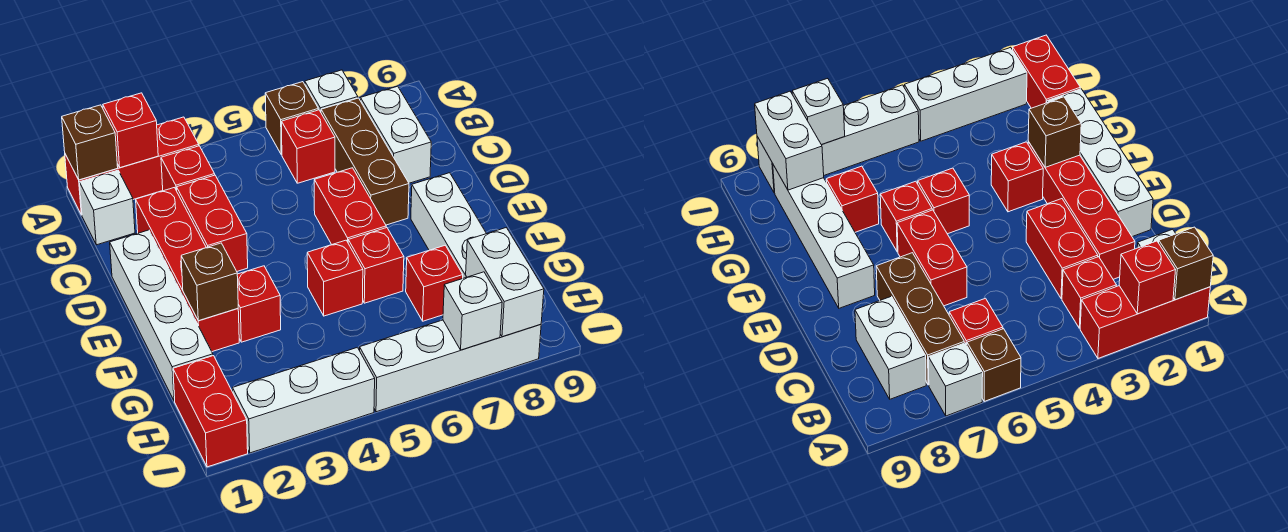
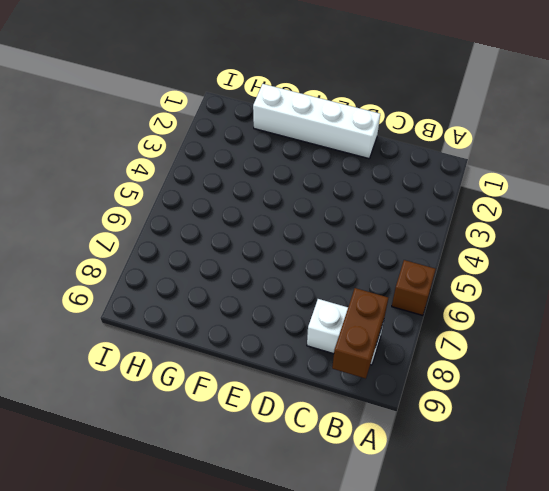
brown 1x2 brick [332,288,388,379] -> none
none -> red 1x3 brick [65,117,199,215]
none -> white 1x1 brick [305,70,358,112]
none -> white 1x1 brick [79,170,135,245]

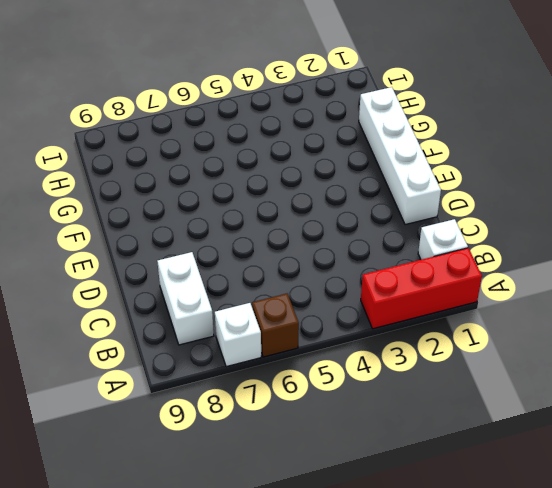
none -> red 1x1 brick [161,146,215,191]
none -> red 1x1 brick [282,110,335,183]
none -> brown 1x3 brick [321,98,409,225]

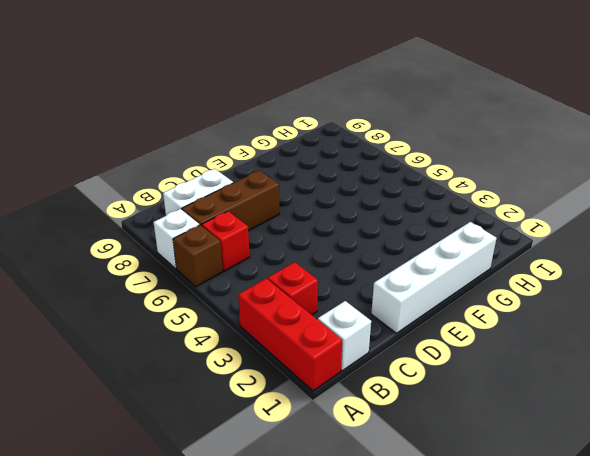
none -> red 1x4 brick [136,188,239,352]
none -> red 1x2 brick [177,175,248,271]
none -> red 1x2 brick [314,168,386,245]

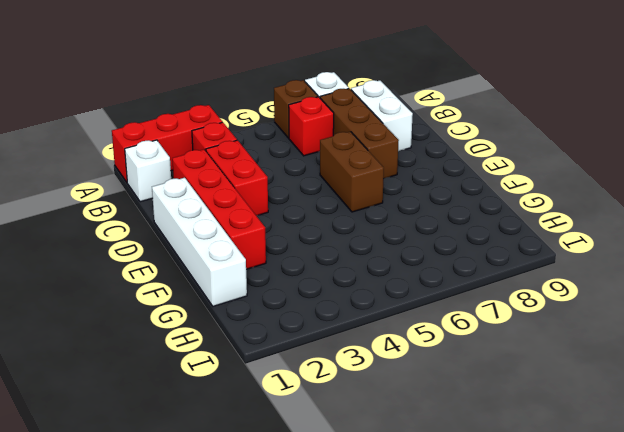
brown 1x2 brick [320,132,384,212] -> red 1x2 brick [314,168,386,245]
none -> white 1x4 brick [411,173,486,278]
none -> red 1x1 brick [237,266,281,342]
none -> red 1x1 brick [307,240,363,316]

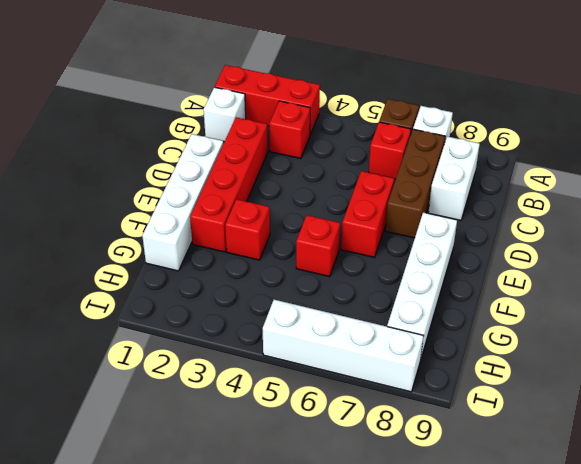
none -> red 1x2 brick [177,175,248,271]
none -> red 1x1 brick [348,228,404,303]
none -> red 1x1 brick [406,246,463,321]

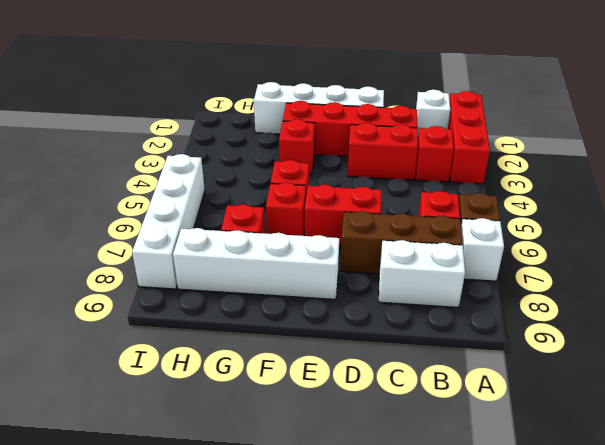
none -> red 1x2 brick [173,356,248,467]
none -> white 1x3 brick [233,348,375,453]
none -> brown 1x1 brick [62,105,118,180]

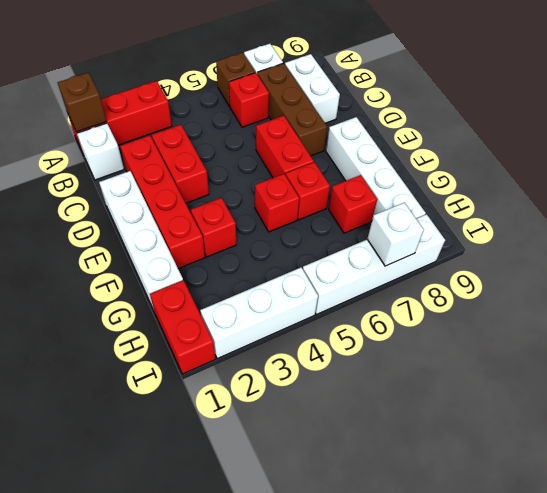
none -> red 1x1 brick [161,146,215,191]
none -> red 1x1 brick [103,93,158,168]
none -> brown 1x1 brick [181,243,238,321]

